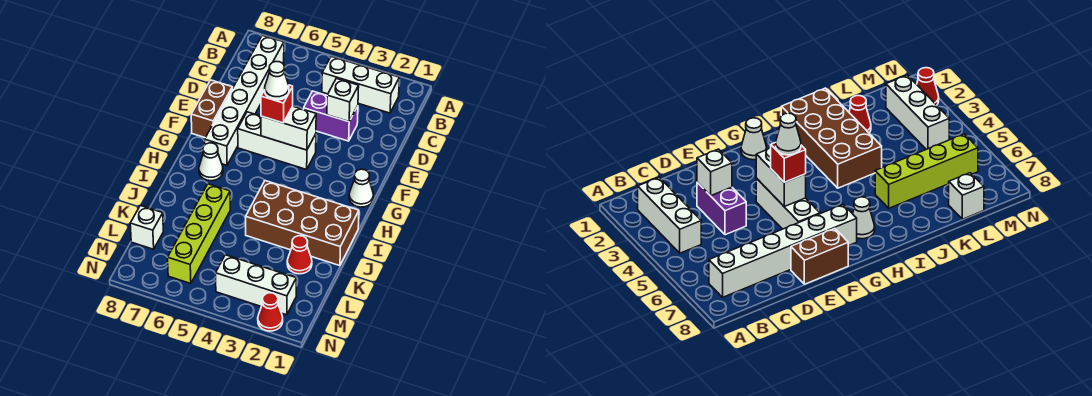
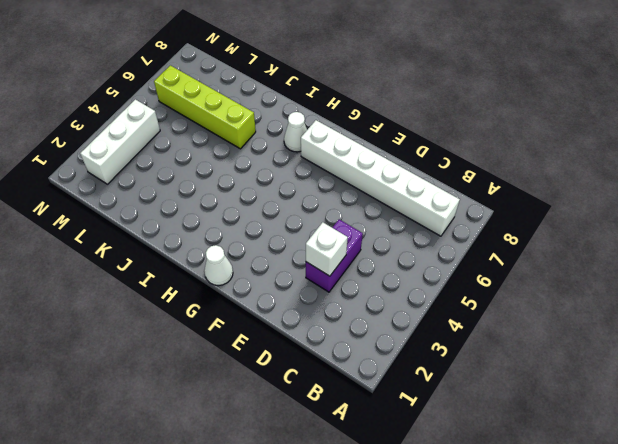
none -> white 1x3 brick [322,56,399,113]
none -> brown 1x2 brick [191,80,232,138]
none -> white 1x3 brick [238,112,316,169]

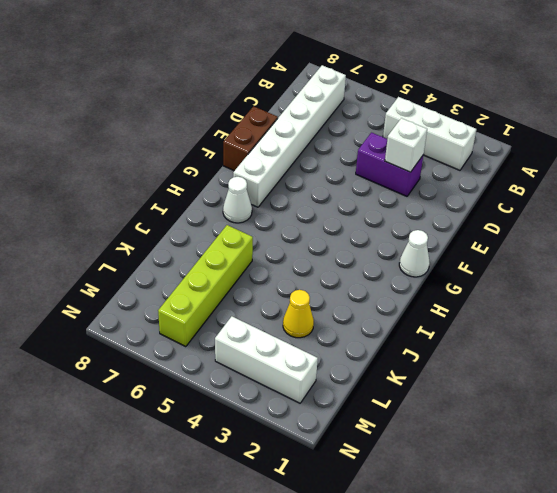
yellow 1x1 cone [283,290,314,338] -> none
none -> white 1x3 brick [238,112,316,169]
none -> brown 2x4 brick [246,181,359,266]
none -> red 1x1 cone [287,236,312,274]

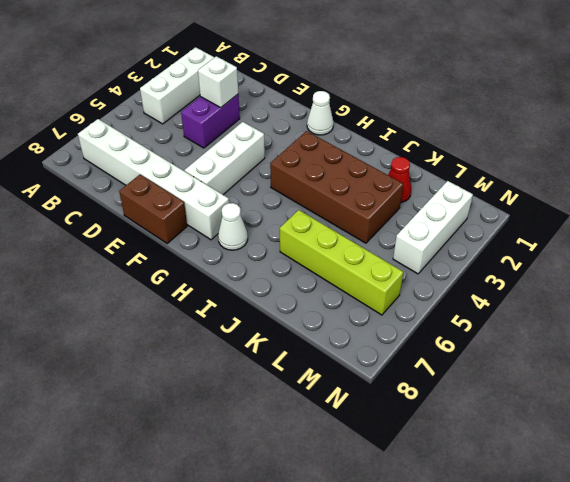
brown 2x4 brick [270,131,403,243] -> brown 2x4 brick turned to [246,181,359,266]
none -> white 1x1 brick [130,206,163,249]
none -> red 1x1 cone [258,293,283,331]
none -> white 1x2 brick [261,106,316,150]

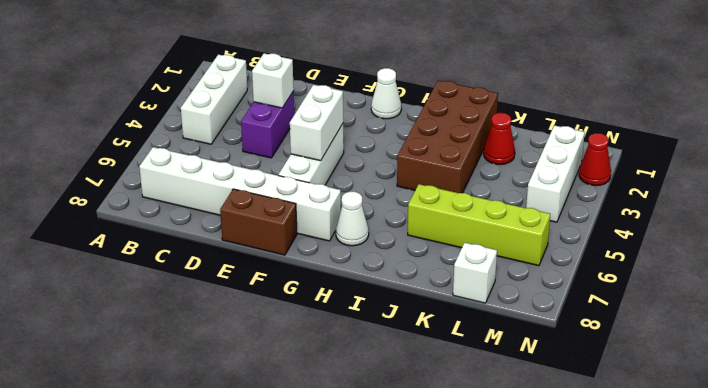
none -> red 1x1 brick [261,85,293,123]
none -> white 1x1 cone [265,62,289,100]

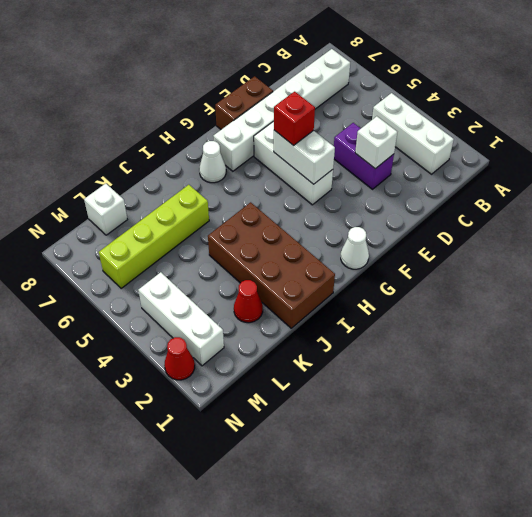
none -> white 1x1 cone [265,62,289,100]

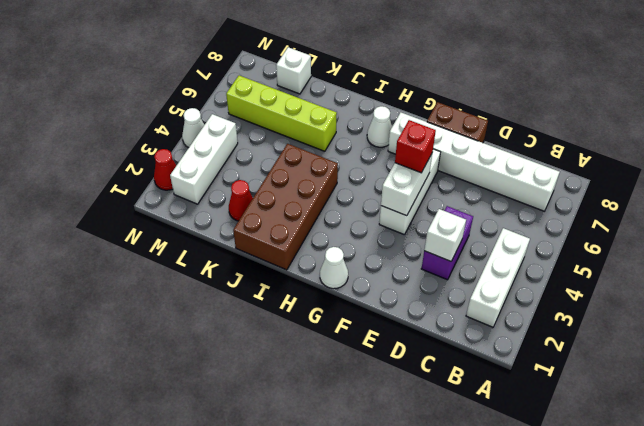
white 1x1 cone [182,108,204,148] -> white 1x1 cone moved to [265,62,289,100]

